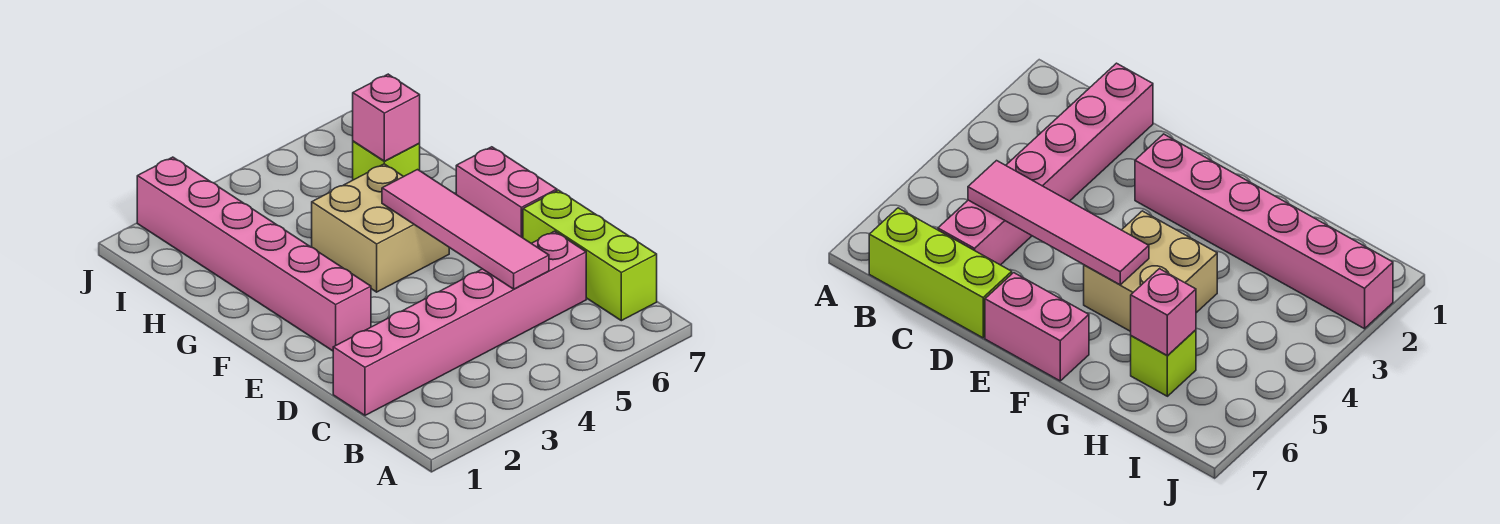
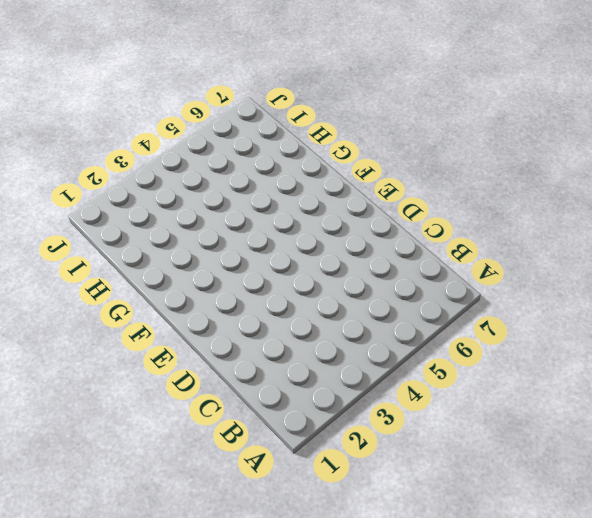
none -> lime 1x3 brick [523,190,657,321]
none -> pink 1x6 brick [333,231,586,415]

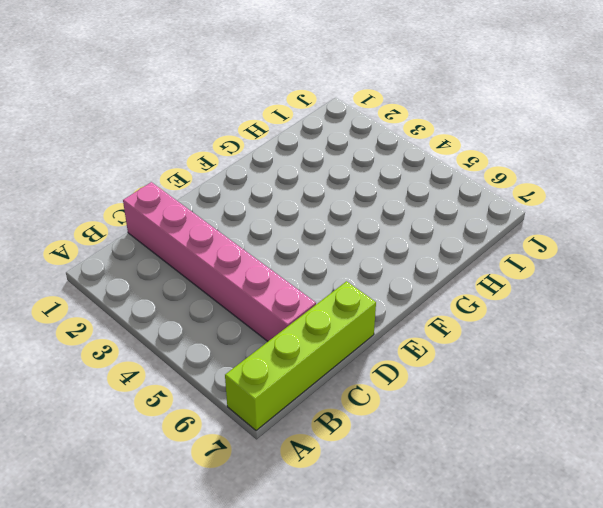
lime 1x4 brick [225,281,376,431] -> lime 1x3 brick [523,190,657,321]
none -> pink 1x6 brick [137,157,371,351]
none -> pink 1x2 brick [456,147,557,238]

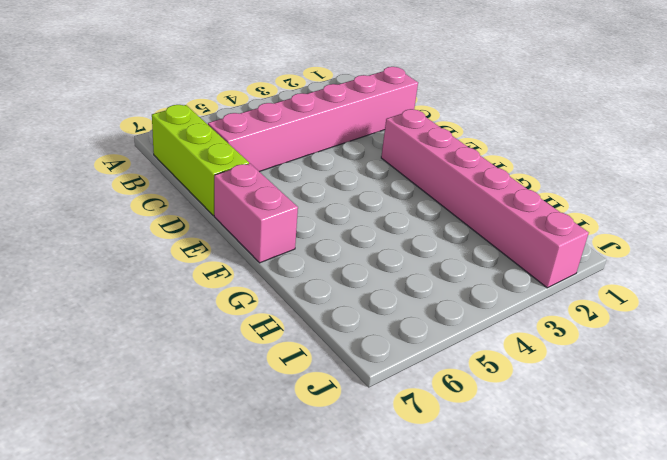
none -> tan 2x2 brick [312,164,449,292]
none -> lime 1x1 brick [353,141,420,180]

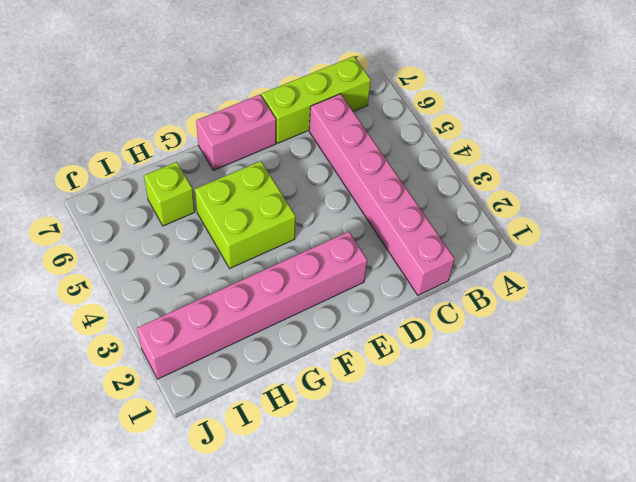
lime 2x2 brick [195,161,296,269] -> tan 2x2 brick [312,164,449,292]
none -> pink 1x4 tile [382,170,549,289]
none -> pink 1x1 brick [353,74,420,161]

